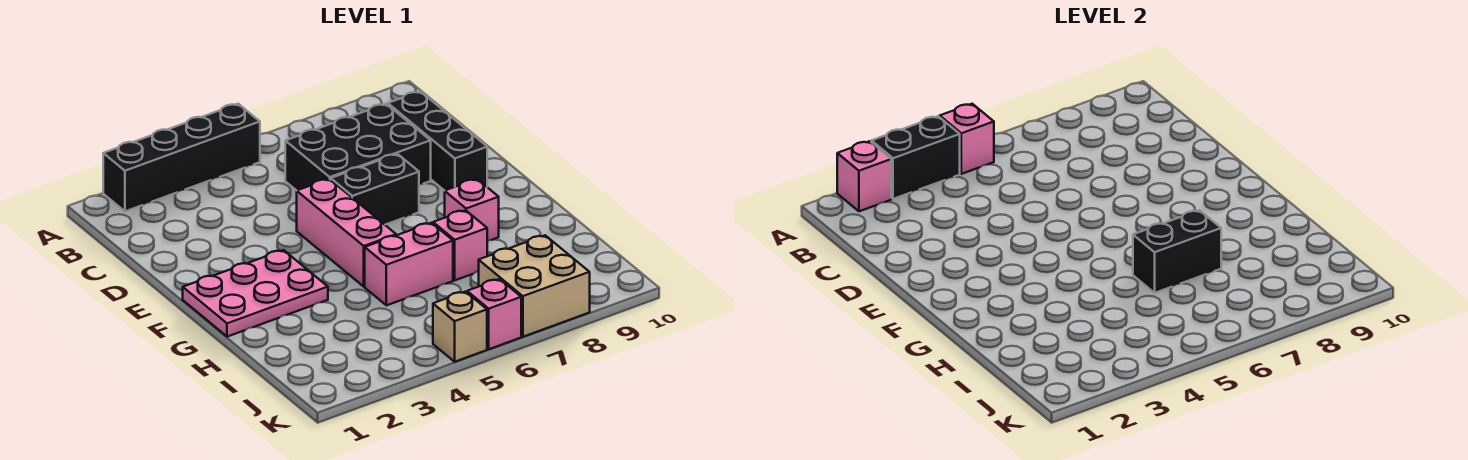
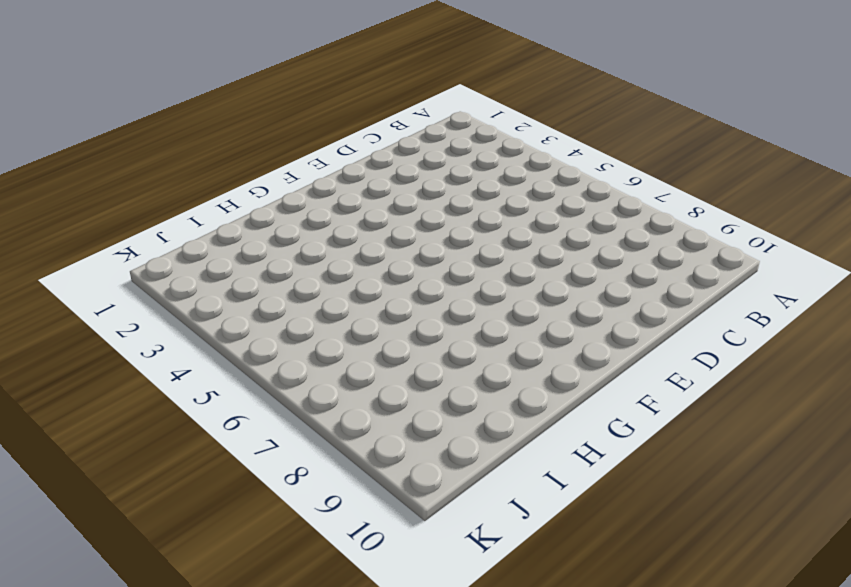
none -> black 1x4 brick [103,104,260,211]
none -> black 2x3 brick [285,104,431,190]
none -> black 1x3 brick [388,91,487,191]

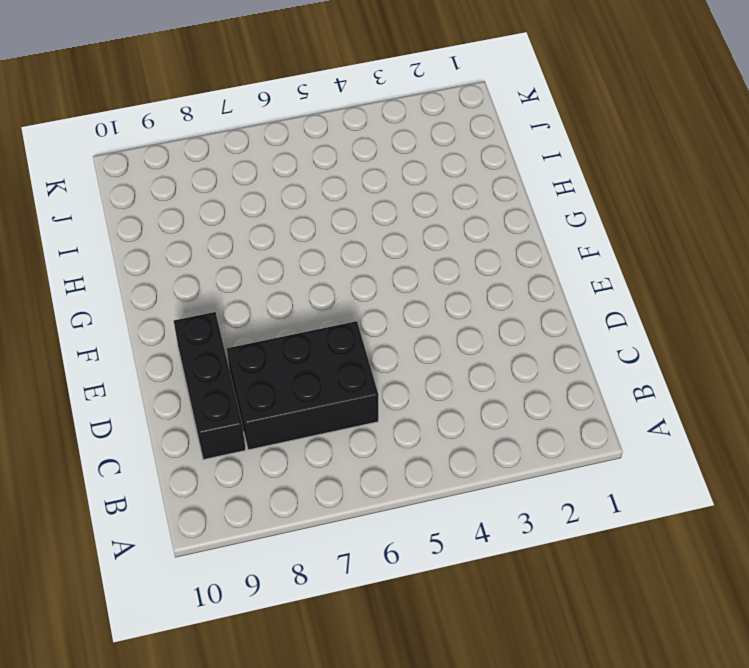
none -> black 1x4 brick [103,104,260,211]
none -> pink 1x3 brick [297,179,396,287]
none -> black 1x2 brick [331,154,419,225]

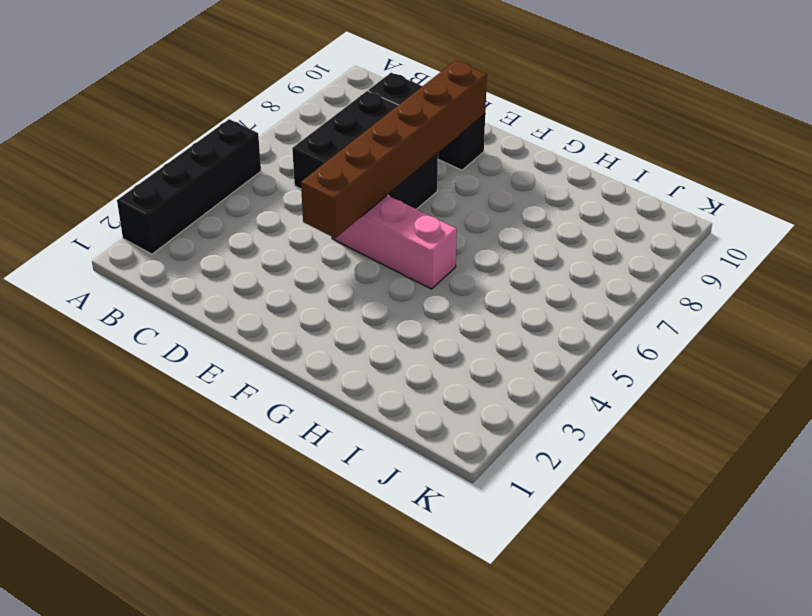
brown 1x6 brick [301,61,487,238] -> none
none -> pink 2x3 plate [183,250,328,337]
none -> pink 1x1 brick [445,179,499,241]
none -> pink 1x2 brick [365,223,453,305]

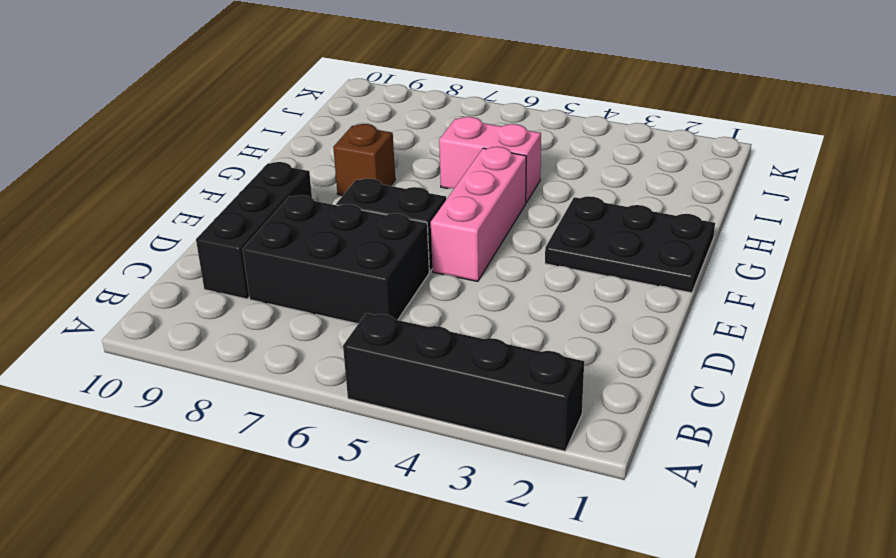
black 2x3 plate [545,196,715,293] -> pink 2x3 plate [183,250,328,337]
brown 1x1 brick [333,124,395,196] -> pink 1x1 brick [445,179,499,241]
none -> pink 1x1 brick [433,210,487,280]
none -> tan 2x2 brick [479,235,590,337]
none -> tan 1x1 brick [433,292,487,362]

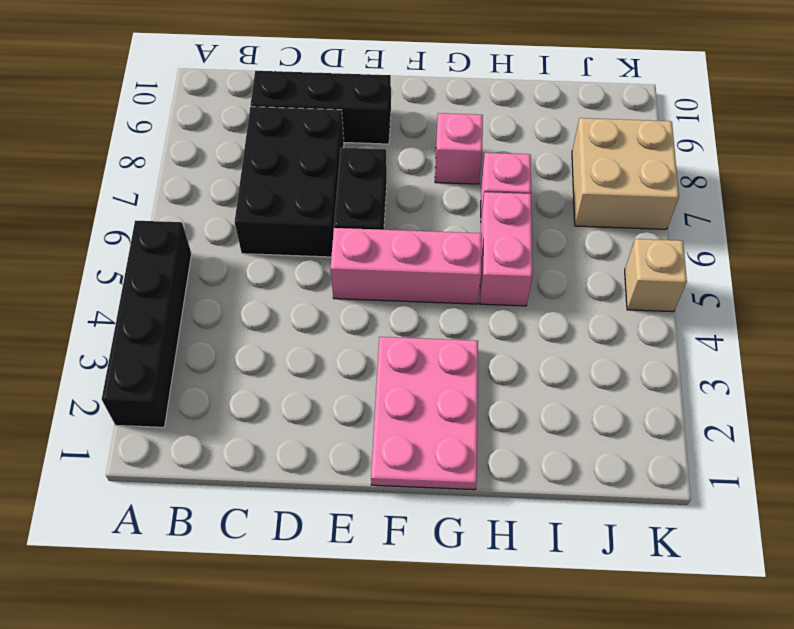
none -> pink 1x1 brick [467,279,521,349]
none -> pink 1x1 brick [837,141,891,211]
none -> black 1x2 brick [871,116,960,199]

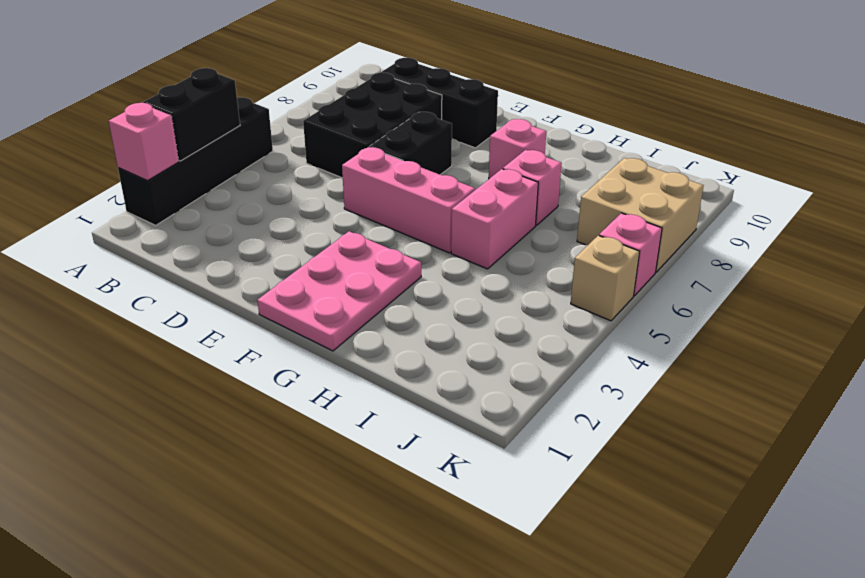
none -> pink 1x1 brick [940,104,994,174]
none -> black 1x2 brick [1133,210,1221,293]

